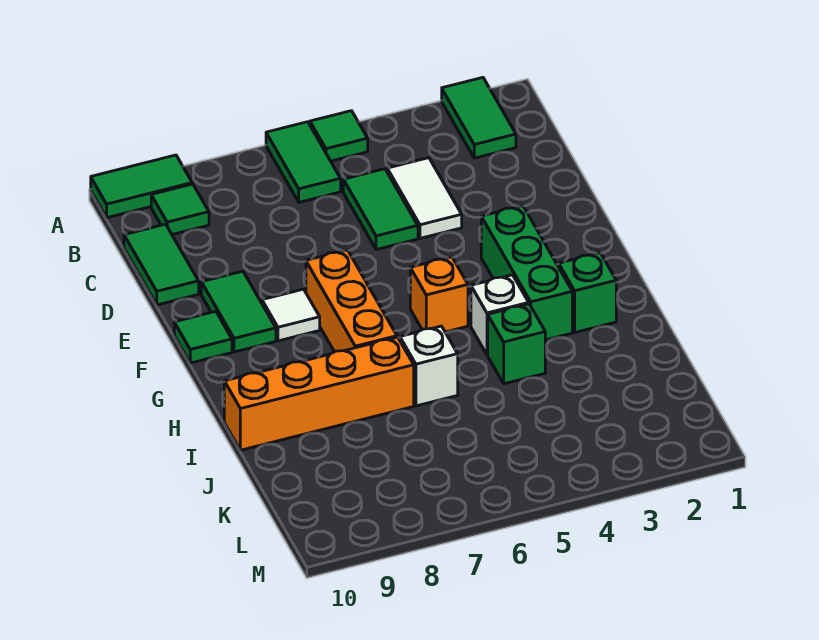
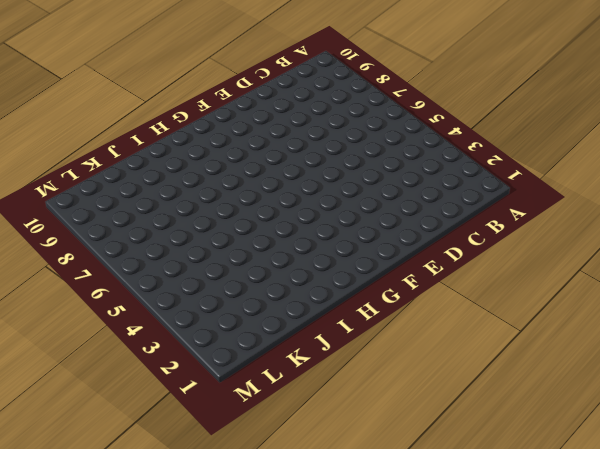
none -> green 1x2 tile [442,78,516,158]
none -> green 1x1 tile [310,111,368,161]
none -> green 1x2 tile [266,122,341,202]

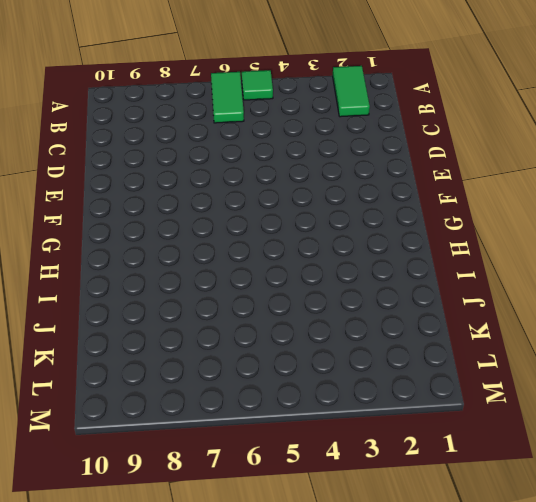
none -> green 1x2 tile [91,155,192,218]
none -> green 1x1 tile [151,184,209,235]
none -> white 1x2 tile [387,158,462,238]

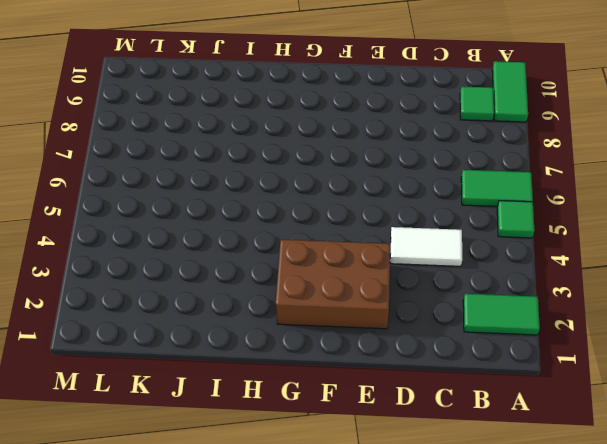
brown 2x3 brick [276,240,390,329] -> green 1x3 brick [481,206,572,340]
none -> green 1x2 tile [343,169,418,250]
none -> green 1x2 tile [124,224,199,305]
none -> green 1x2 tile [201,271,276,352]

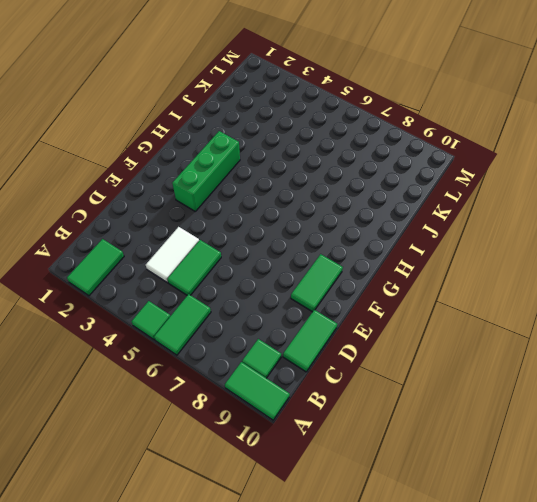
none -> orange 1x3 brick [306,250,397,352]
none -> white 1x1 tile [262,289,320,341]
none -> green 1x1 tile [174,311,232,363]

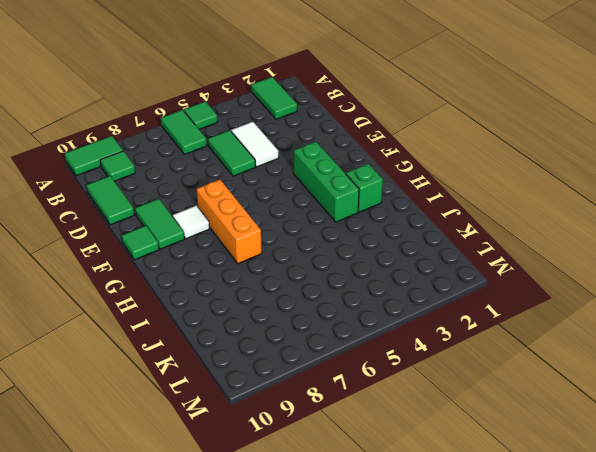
none -> orange 1x1 brick [410,257,468,332]
none -> white 1x1 brick [471,275,529,355]
none -> green 1x1 brick [488,304,545,384]

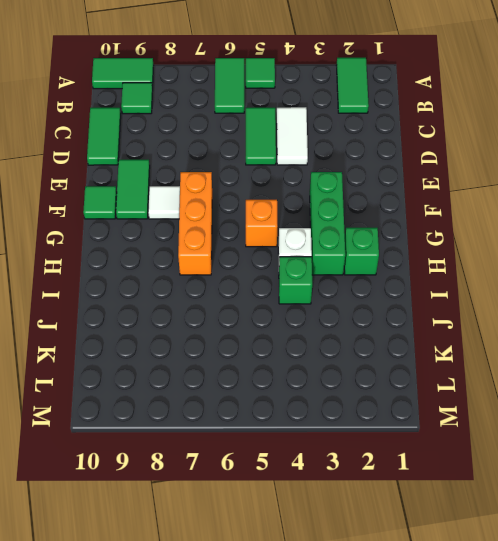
none -> white 1x1 brick [400,326,458,406]
none -> orange 1x4 brick [224,337,414,450]

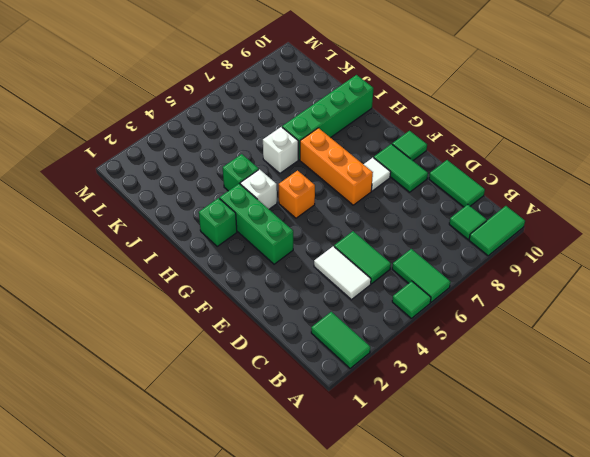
green 1x4 brick [282,75,373,160] -> orange 1x4 brick [224,337,414,450]

